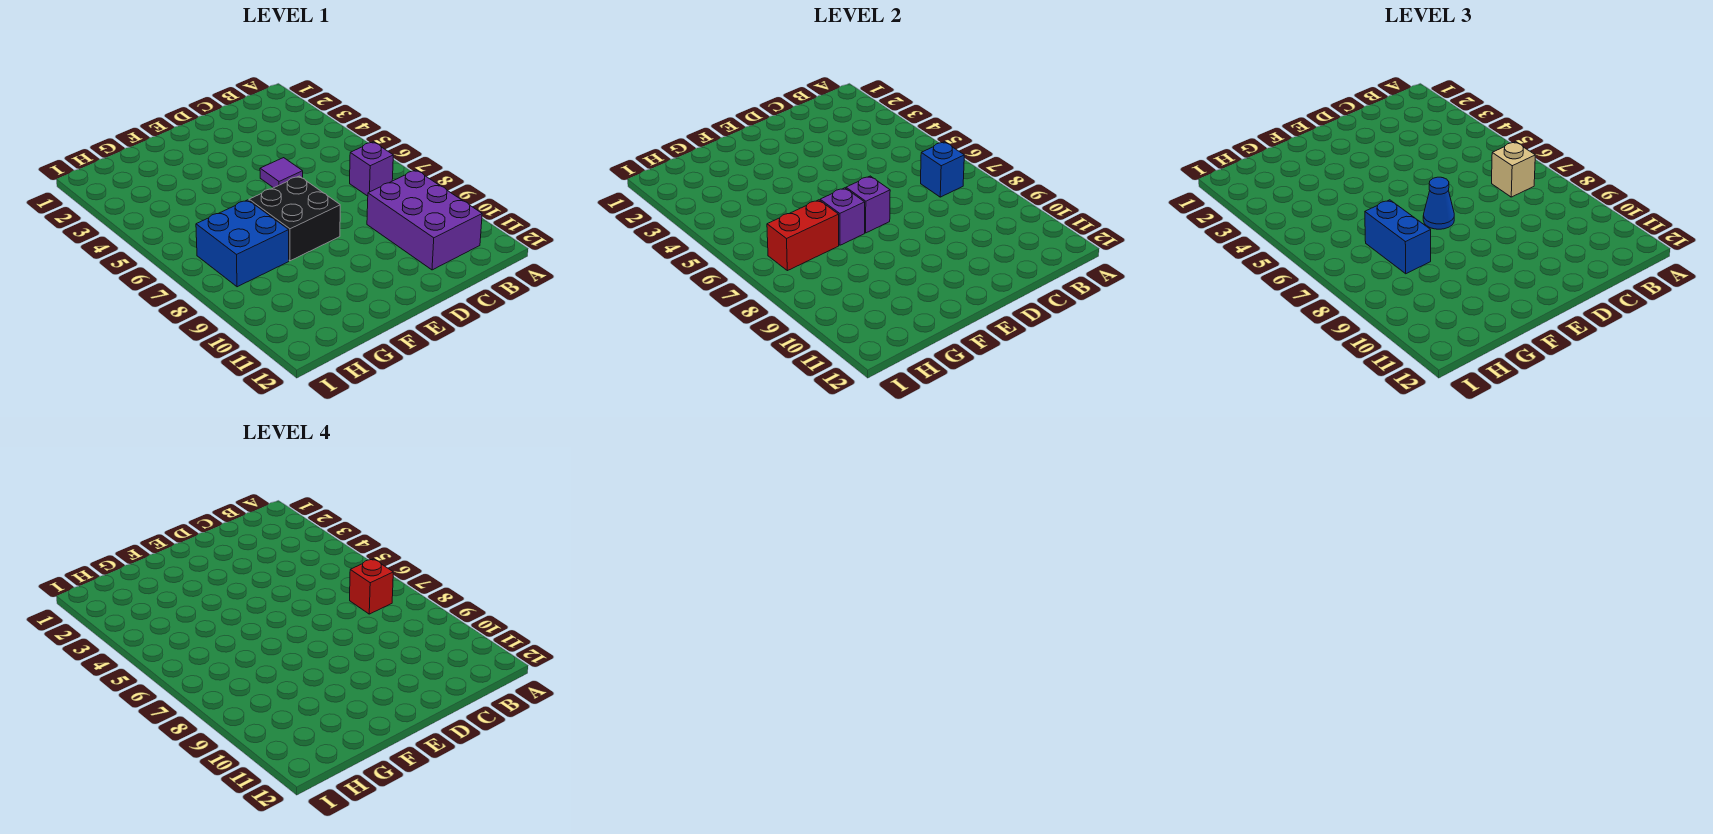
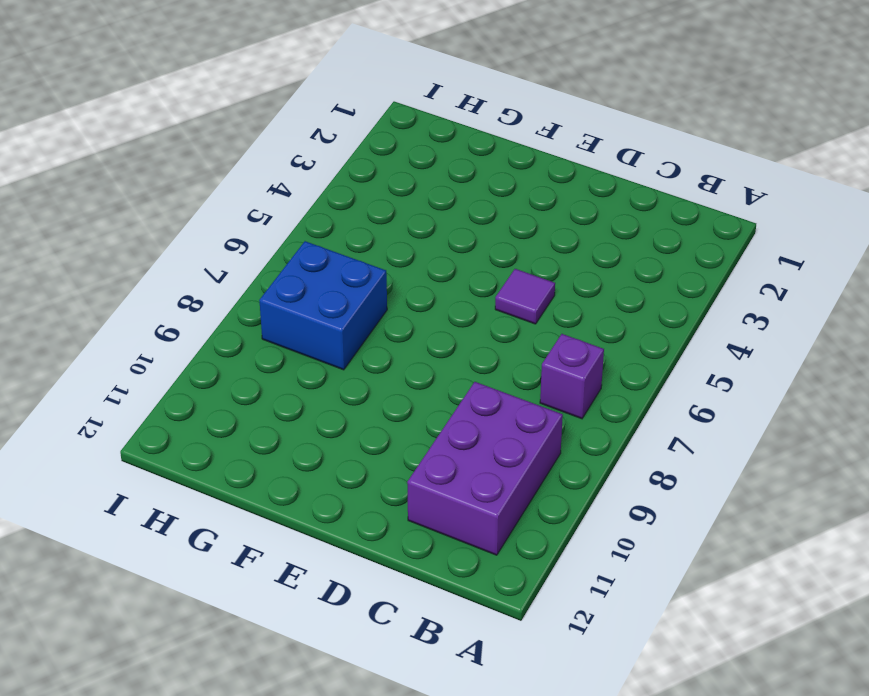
none -> black 2x2 brick [249,176,340,261]
none -> blue 1x1 brick [921,142,964,197]
none -> purple 1x1 brick [846,176,890,233]

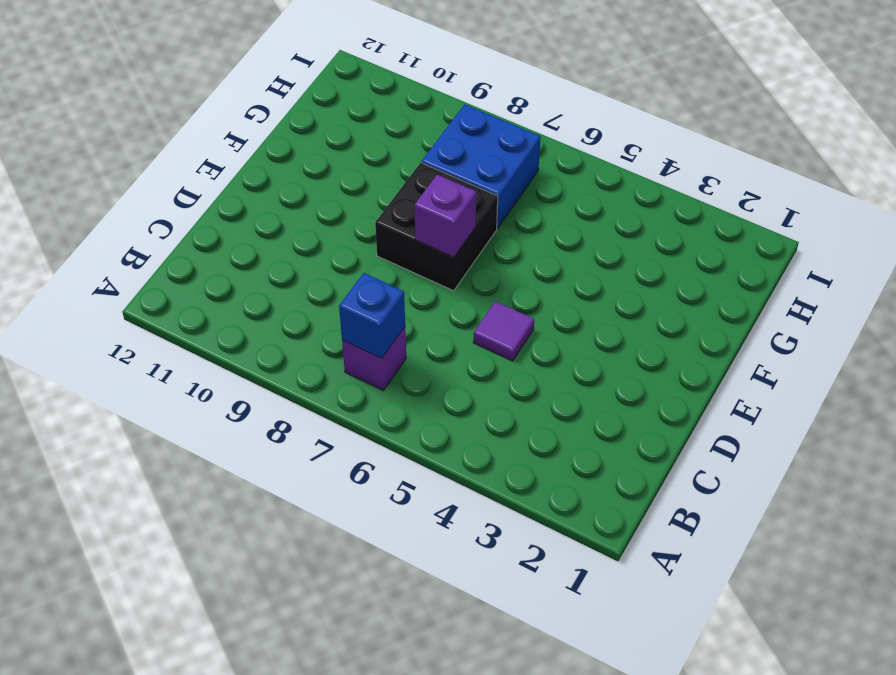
none -> purple 2x3 brick [367,170,482,270]
none -> purple 1x1 brick [820,188,865,245]
none -> red 1x2 brick [767,200,839,271]

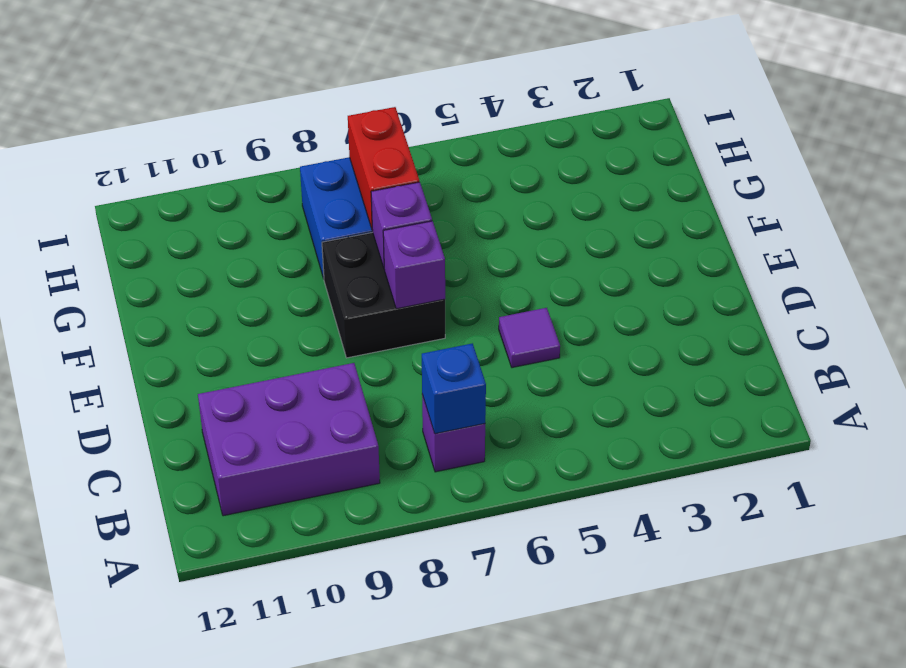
none -> tan 1x1 brick [1492,142,1535,197]
none -> blue 1x1 cone [1423,177,1454,229]
none -> blue 1x2 brick [1365,200,1431,274]

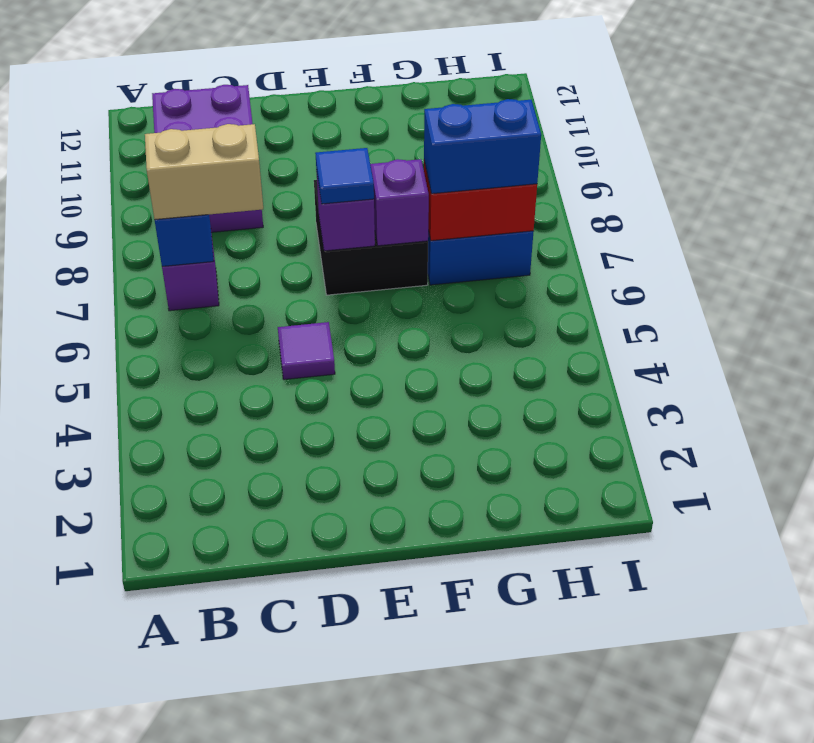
tan 1x2 brick [145,124,263,220] -> tan 1x1 brick [1492,142,1535,197]
blue 1x1 tile [315,148,374,204] -> blue 1x1 cone [1423,177,1454,229]
blue 1x2 brick [424,99,541,194] -> blue 1x2 brick turned to [1365,200,1431,274]
none -> red 1x1 brick [350,559,393,614]

